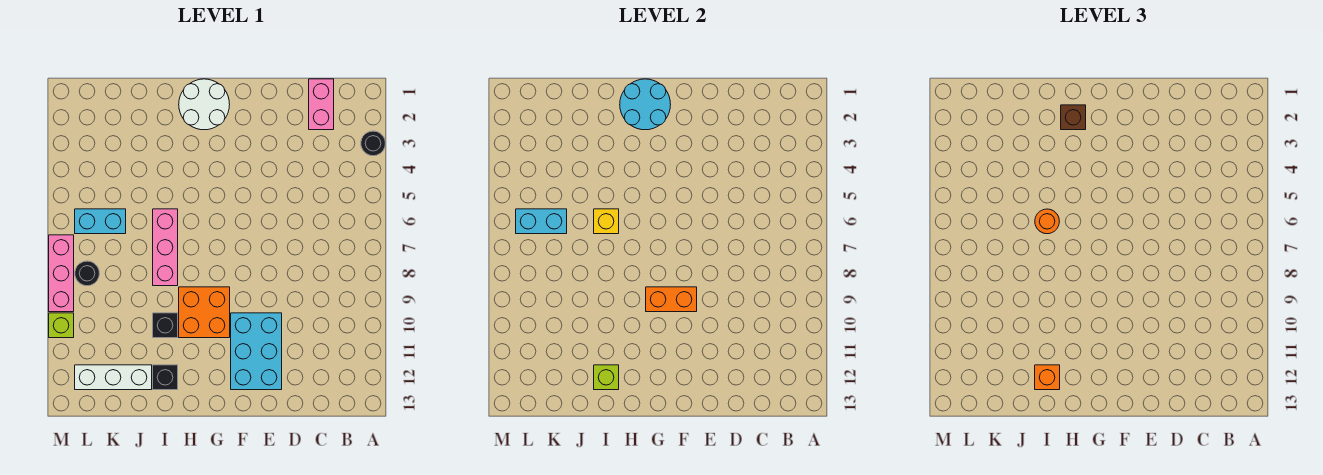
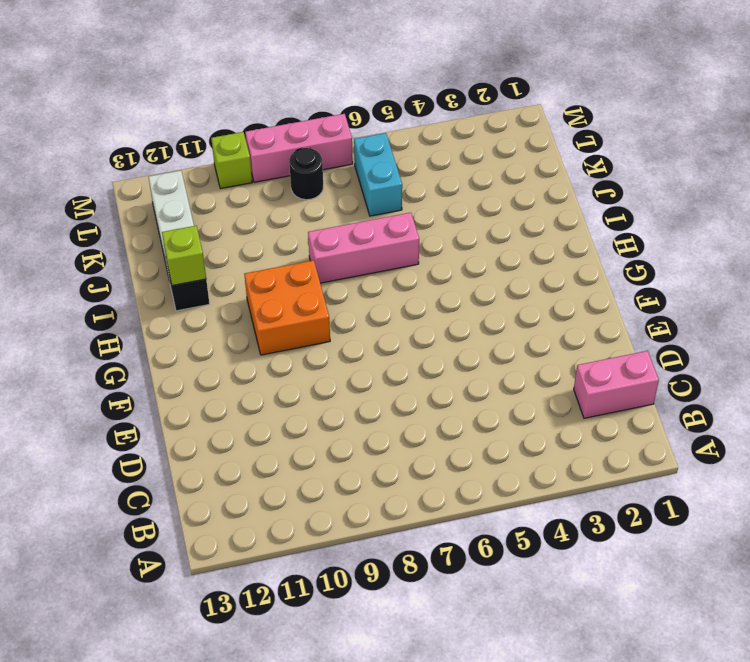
none -> black 1x1 round brick [361,131,385,156]
none -> cyan 2x3 brick [231,313,282,390]
none -> white 2x2 round brick [179,79,230,130]

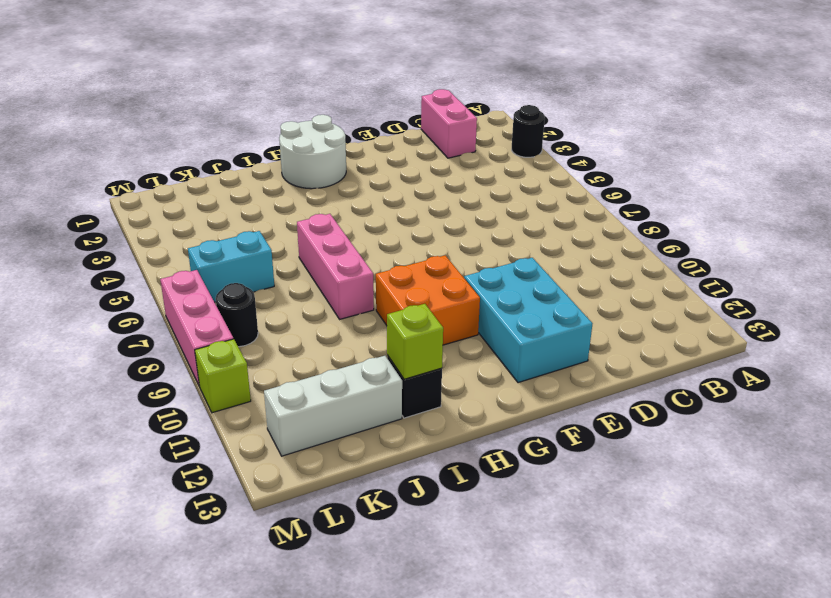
none -> black 1x1 brick [153,313,178,338]
none -> orange 1x2 brick [646,287,697,312]
none -> cyan 2x2 round brick [620,79,671,130]

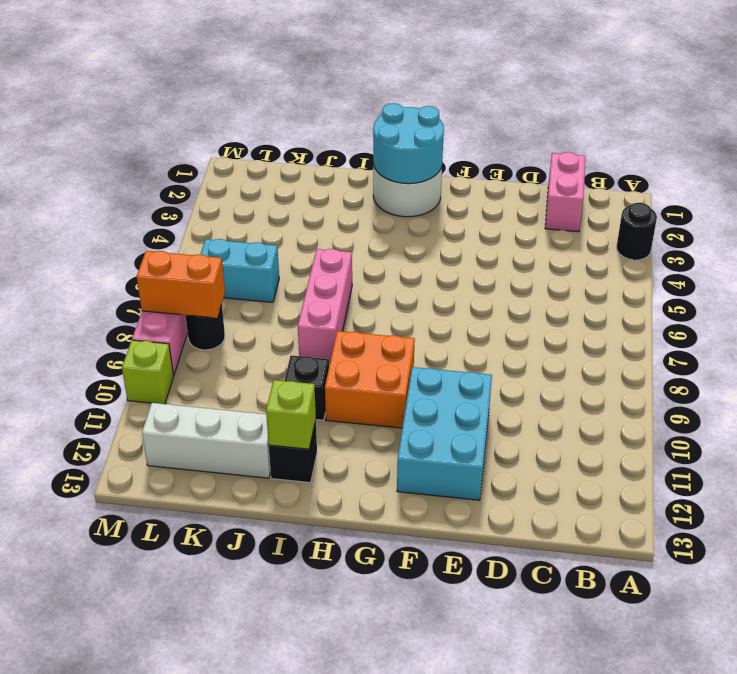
orange 1x2 brick [137,251,225,318] -> orange 1x2 brick moved to [646,287,697,312]
none -> yellow 1x1 brick [594,209,619,234]
none -> cyan 1x2 brick [516,209,567,234]
none -> brown 1x1 brick [1061,105,1086,130]

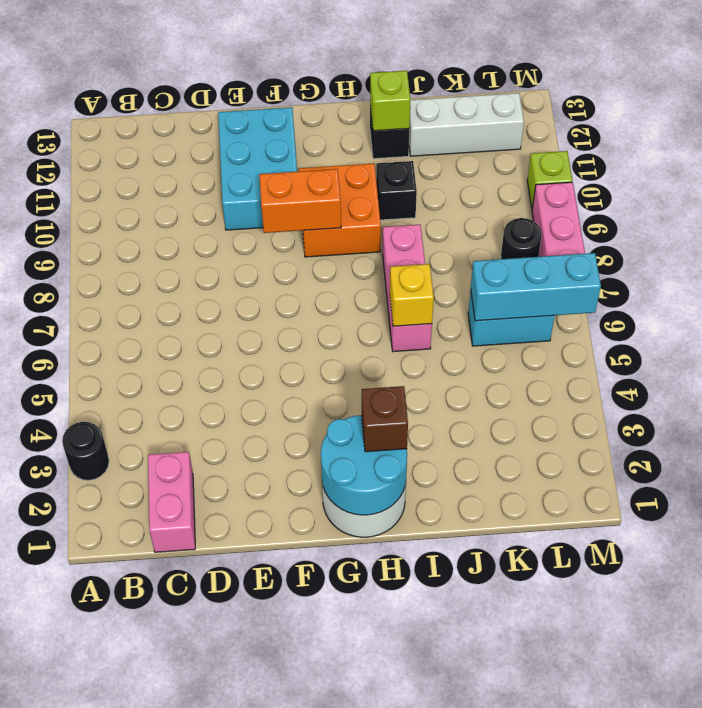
cyan 1x3 brick [471,253,601,321] -> cyan 1x2 brick [516,209,567,234]
none -> orange 1x1 round brick [1035,209,1059,234]
none -> orange 1x1 brick [1035,365,1060,390]

